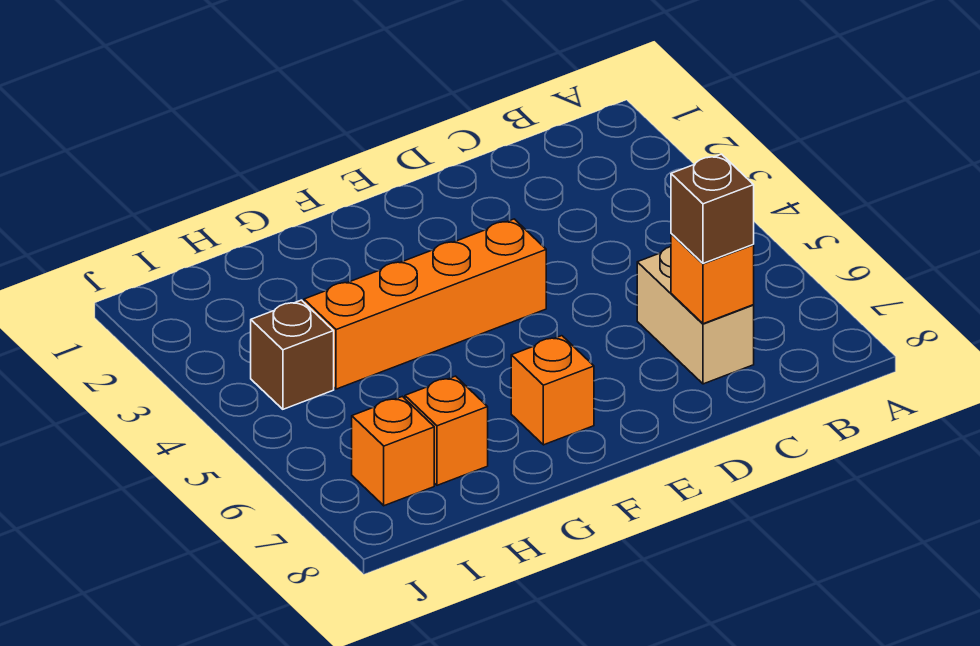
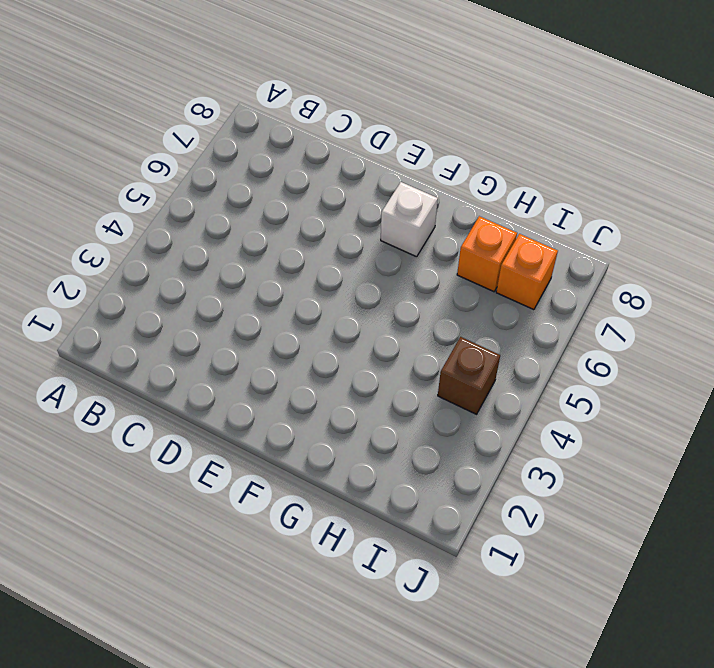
white 1x1 brick [381,182,438,257] -> orange 1x1 brick [511,336,594,445]
none -> tan 1x2 brick [637,247,754,384]
none -> orange 1x4 brick [304,219,546,389]

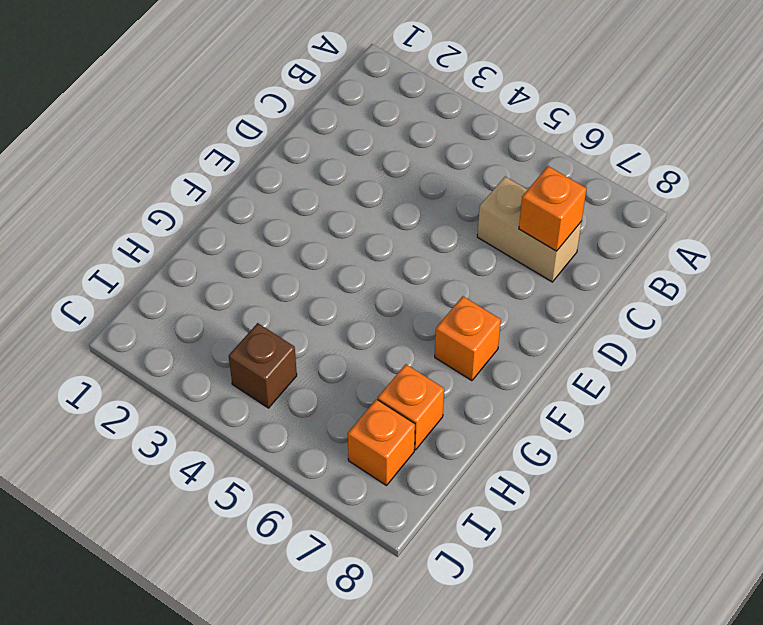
none -> orange 1x4 brick [304,219,546,389]
none -> brown 1x1 brick [671,154,754,263]

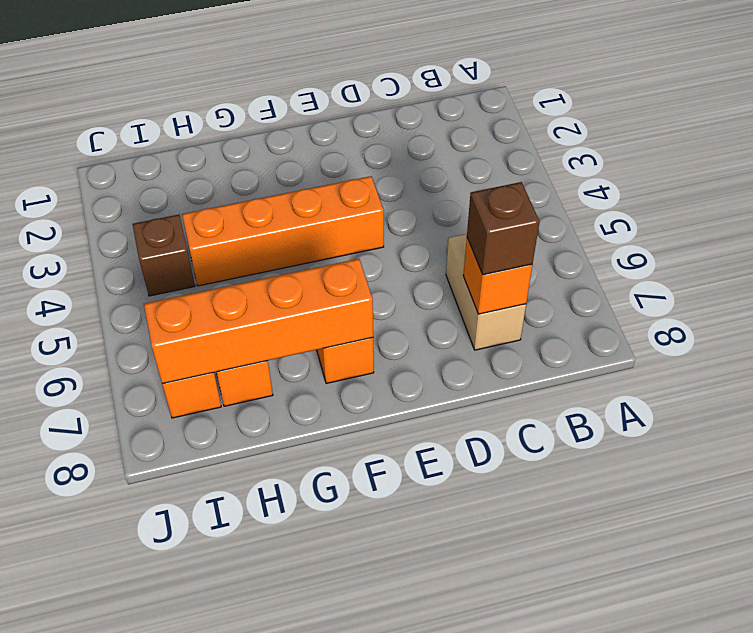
orange 1x4 brick [144,259,373,384] -> none

